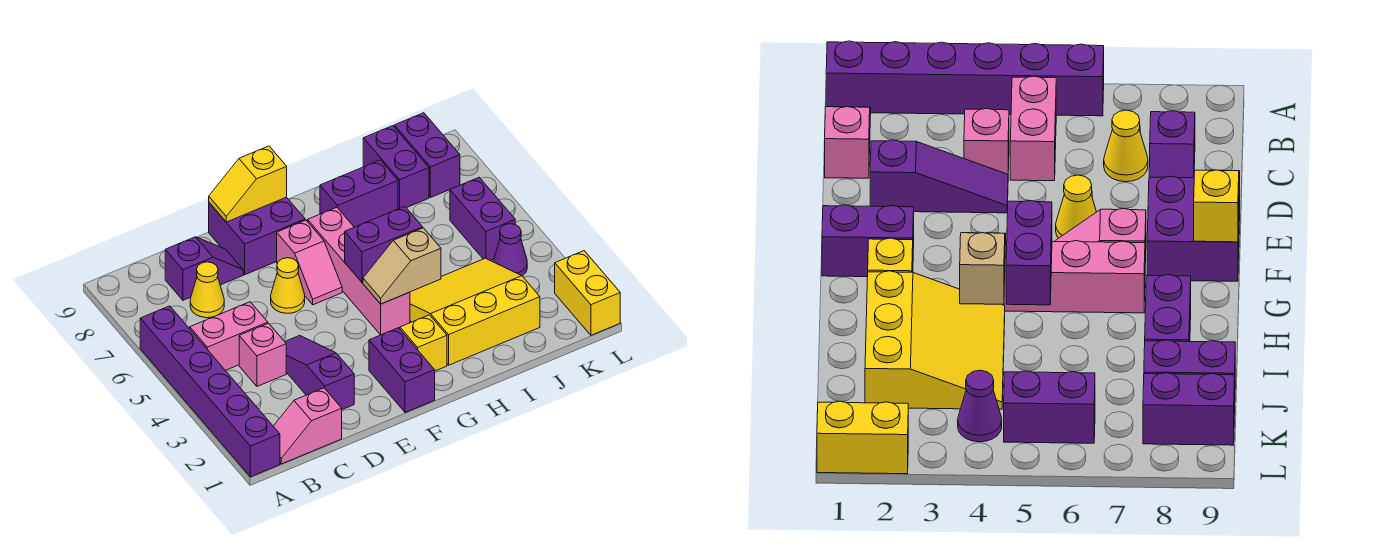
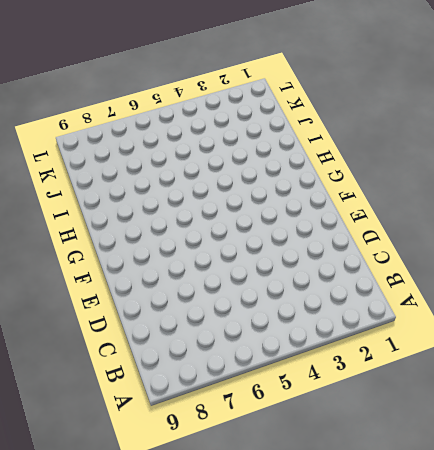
none -> purple 1x6 brick [140,306,280,477]
none -> pink 1x2 slope [273,388,342,464]
none -> pink 1x2 brick [189,302,268,371]

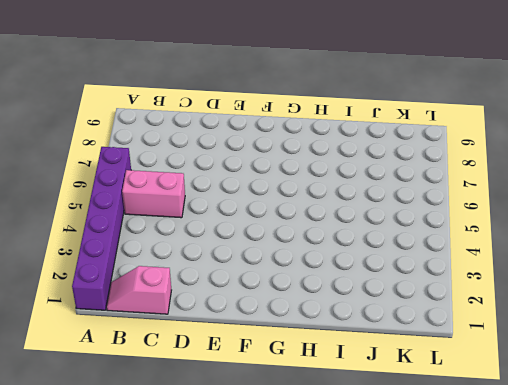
none -> pink 1x1 brick [239,323,286,386]
none -> yellow 1x1 cone [190,262,224,318]
none -> purple 1x2 slope [165,237,243,300]

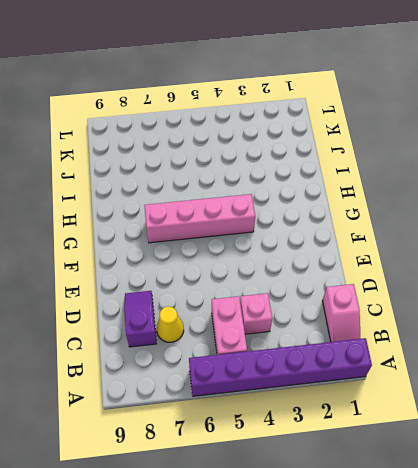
none -> purple 1x3 slope [285,335,354,410]
none -> yellow 1x1 cone [271,258,305,313]
none -> purple 2x2 brick [209,197,305,275]

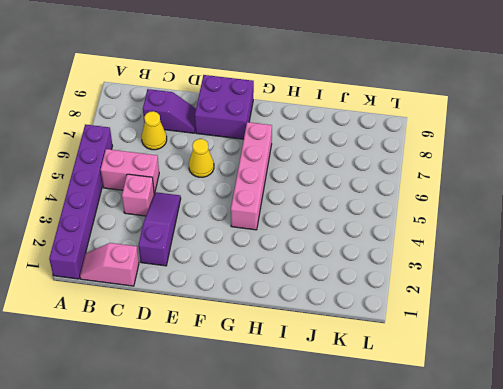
none -> purple 1x2 brick [369,328,435,413]
none -> pink 1x2 slope [277,220,342,305]
none -> yellow 1x1 brick [400,315,447,371]

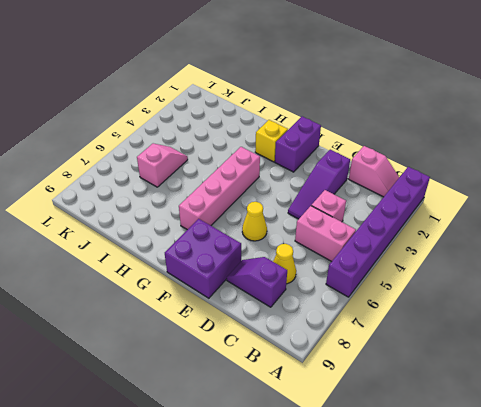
pink 1x2 slope [137,144,188,187] -> pink 1x2 slope moved to [277,220,342,305]
none -> yellow 3x3 slope [410,258,540,365]
none -> purple 1x2 brick [320,160,398,227]
none -> purple 1x2 brick [363,126,429,209]

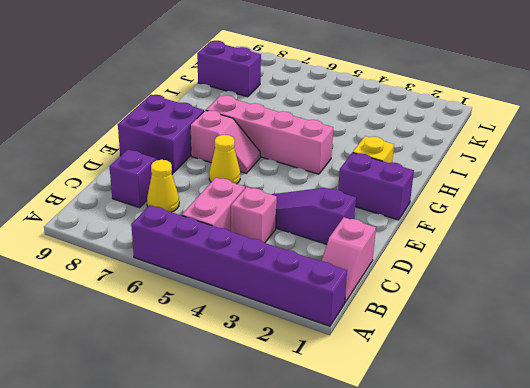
none -> yellow 3x3 slope [410,258,540,365]
none -> purple 1x2 brick [320,160,398,227]
none -> purple 1x1 cone [493,224,527,276]

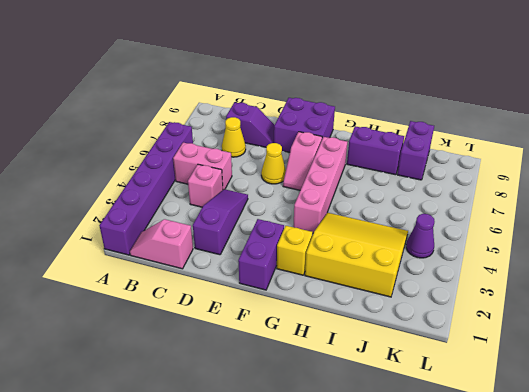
none -> purple 1x2 brick [450,178,515,261]
none -> purple 1x2 brick [394,113,460,198]
none -> yellow 1x2 brick [555,251,620,335]

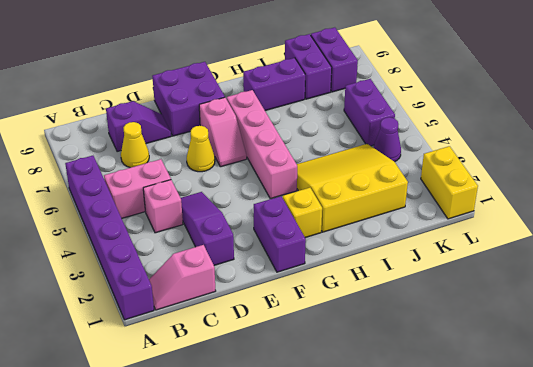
none -> yellow 1x2 slope [209,146,287,222]
none -> tan 1x2 slope [363,228,441,304]
none -> purple 1x2 brick [345,206,423,283]

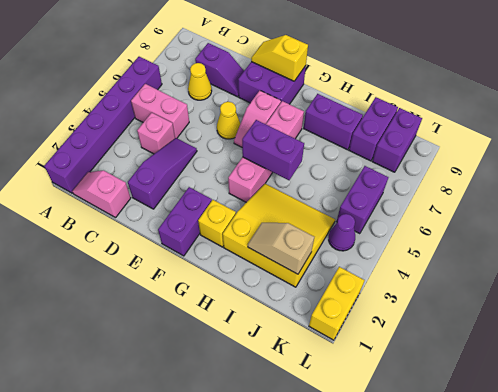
tan 1x2 slope [248,223,314,274] -> tan 1x2 slope moved to [363,228,441,304]

